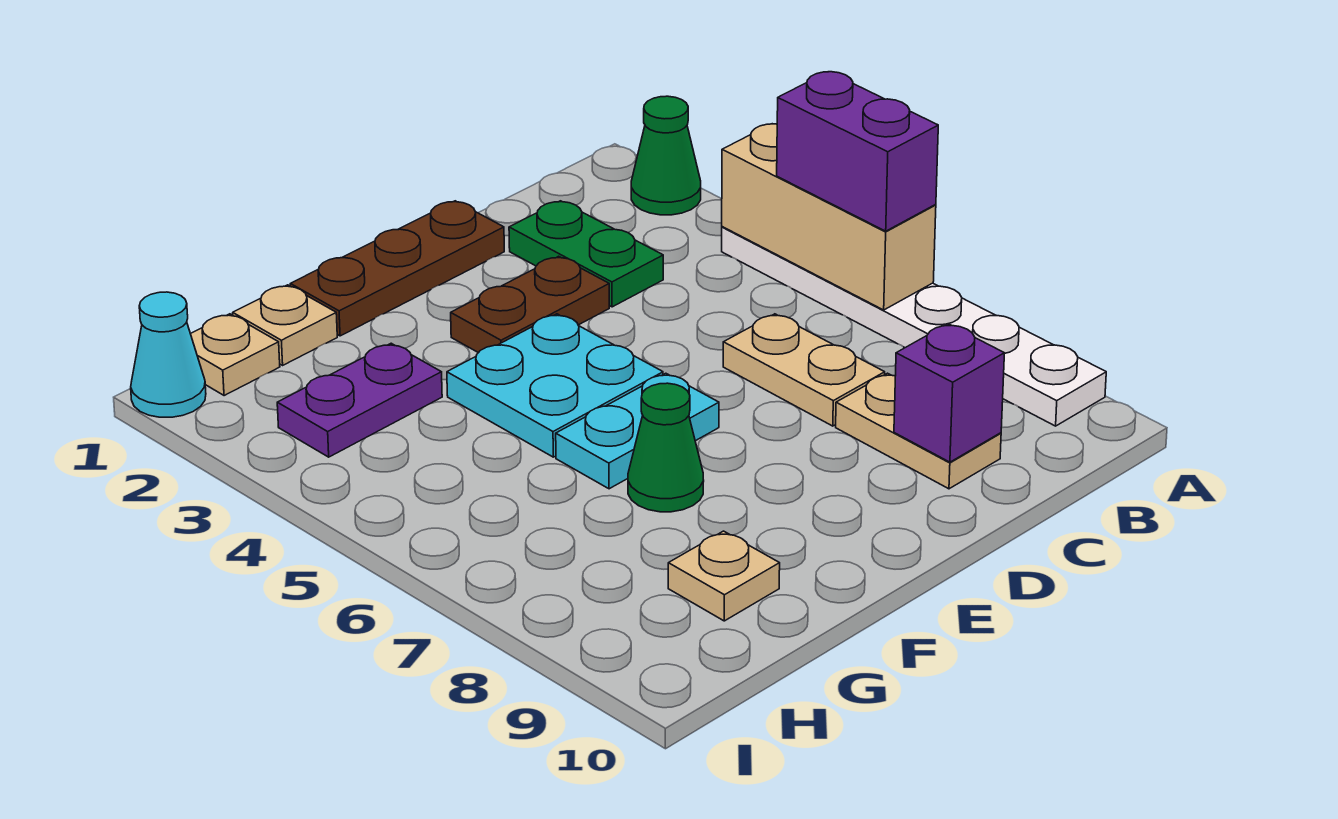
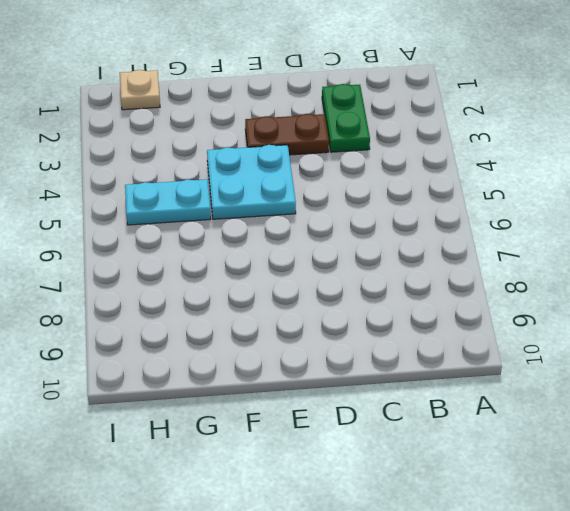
cyan 1x2 plate [125,179,211,225] -> cyan 1x2 plate moved to [556,373,719,489]
none -> green 1x1 cone [631,96,701,215]
none -> white 1x6 plate [722,227,1106,426]
none -> tan 1x2 plate [723,314,885,426]

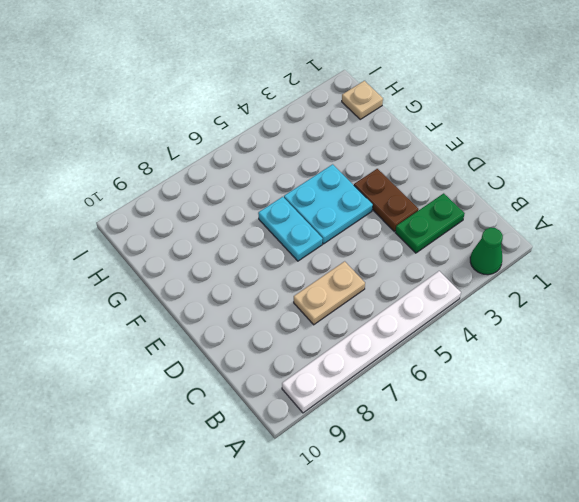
none -> tan 1x2 plate [836,373,1001,489]
none -> brown 1x3 plate [290,201,504,336]
none -> green 1x1 cone [628,383,704,512]

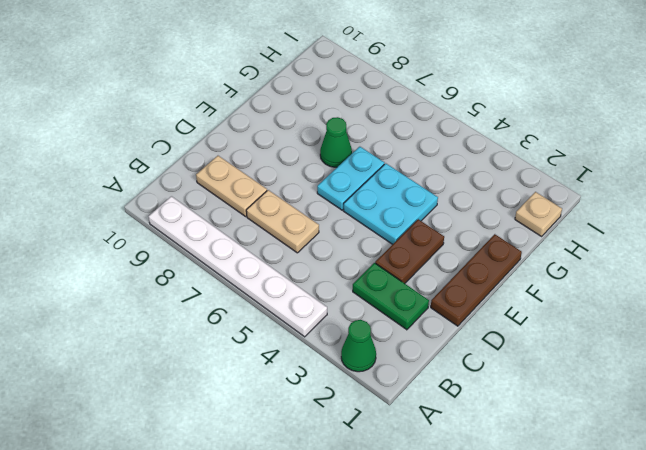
none -> tan 1x1 plate [233,285,337,365]
none -> purple 1x2 plate [277,343,442,457]
none -> tan 1x1 plate [668,531,780,621]

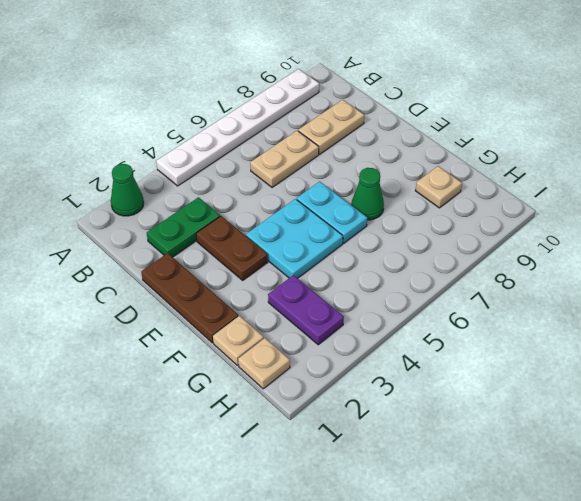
none -> cyan 1x1 cone [131,292,206,417]
none -> tan 1x3 brick [722,124,936,310]
none -> purple 1x1 brick [894,324,1004,462]

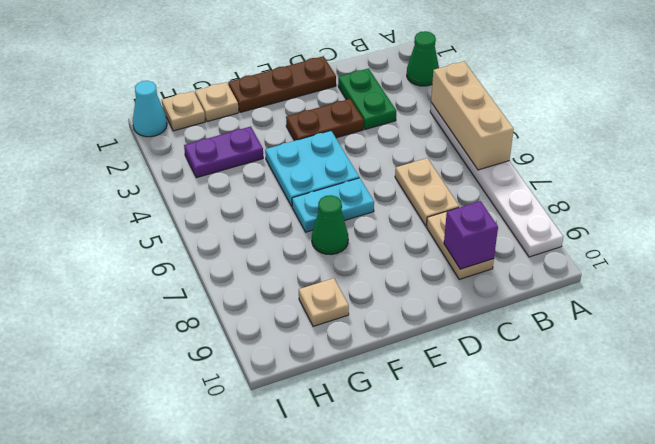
none -> purple 1x2 brick [777,72,938,231]

